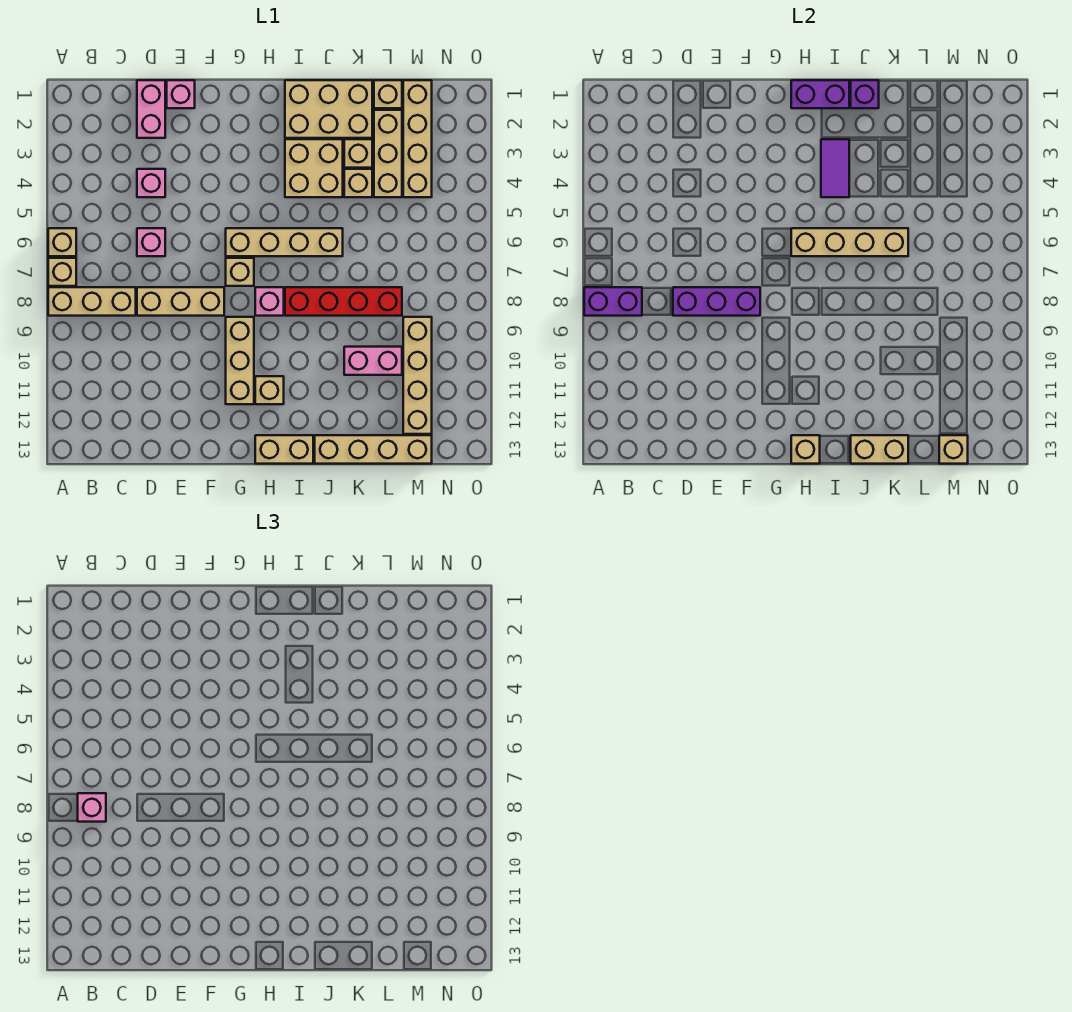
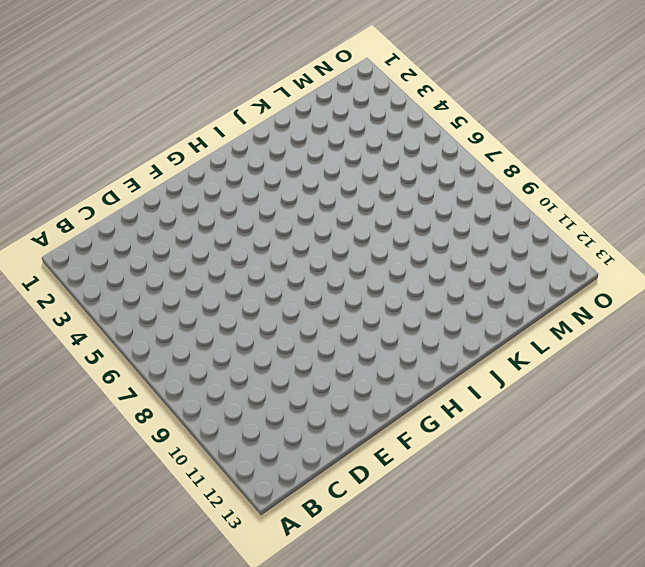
none -> tan 1x1 brick [48,228,76,256]
none -> tan 1x1 brick [48,258,76,286]
none -> tan 1x3 brick [48,287,136,316]
none -> pink 1x2 brick [137,80,165,138]

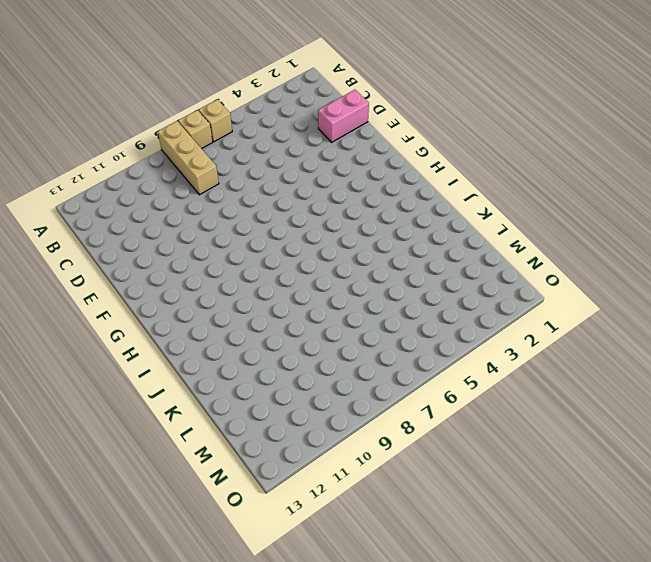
none -> pink 1x1 brick [137,169,165,197]
none -> pink 1x1 brick [137,228,165,256]
none -> tan 1x3 brick [137,287,224,316]
none -> pink 1x1 brick [167,80,195,108]

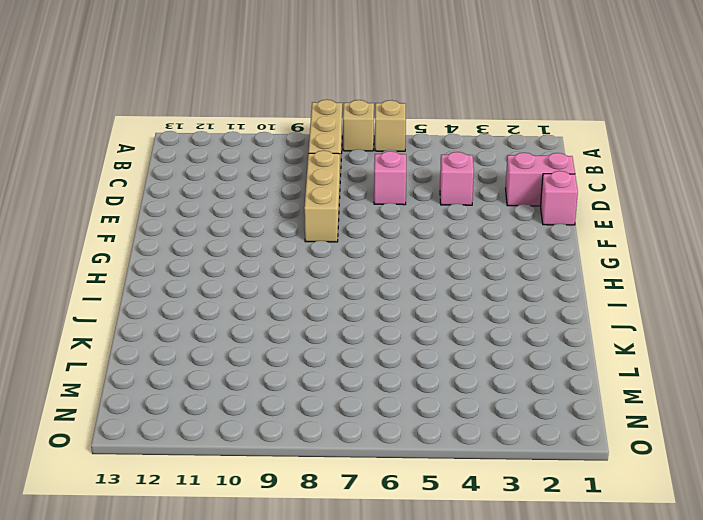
none -> tan 1x4 brick [226,228,343,256]
none -> tan 1x1 brick [226,258,254,286]
none -> tan 1x3 brick [226,317,254,404]
none -> pink 1x1 brick [255,287,284,316]

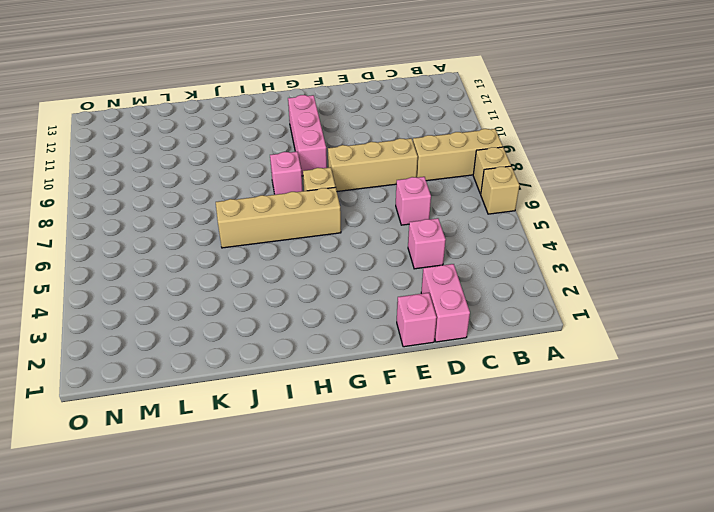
pink 1x3 brick [288,95,327,176] -> tan 1x3 brick [226,317,254,404]
none -> tan 1x1 brick [255,376,284,404]
none -> tan 1x2 brick [255,435,313,464]
none -> tan 2x3 brick [285,80,372,138]
none -> tan 2x2 brick [285,139,343,197]

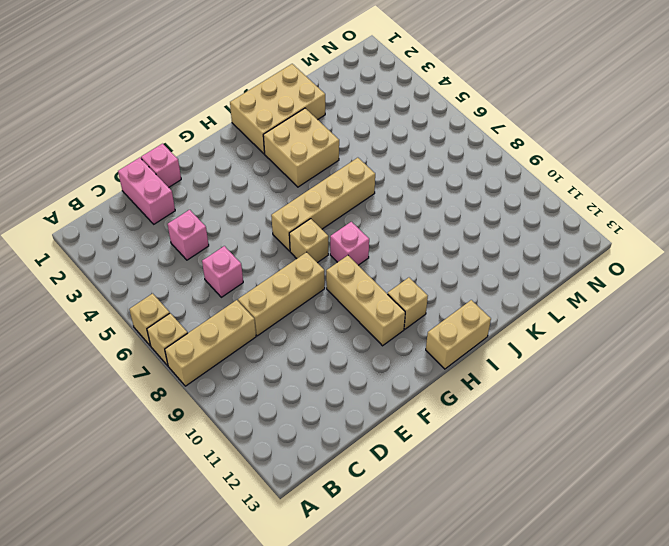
none -> red 1x4 brick [285,287,402,316]
none -> tan 1x4 brick [315,435,432,464]
none -> tan 1x1 brick [344,139,372,168]
none -> tan 1x1 brick [344,169,372,197]

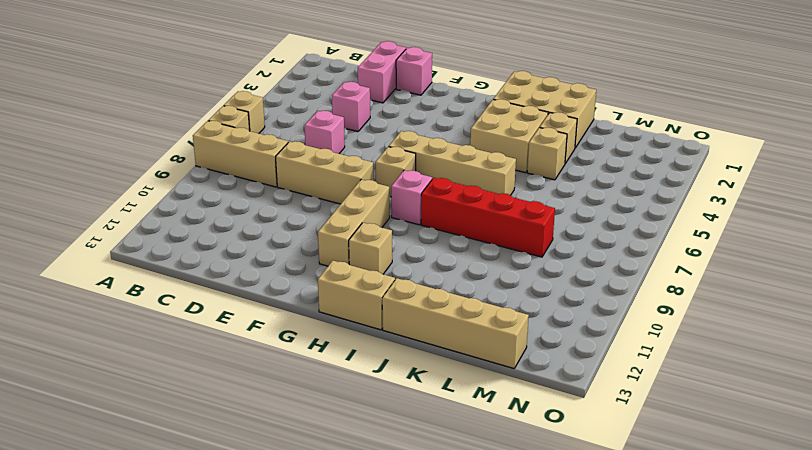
none -> pink 1x2 brick [344,347,402,375]
none -> tan 1x1 brick [374,80,402,108]
none -> tan 1x3 brick [374,110,402,197]
none -> tan 1x4 brick [403,80,432,197]

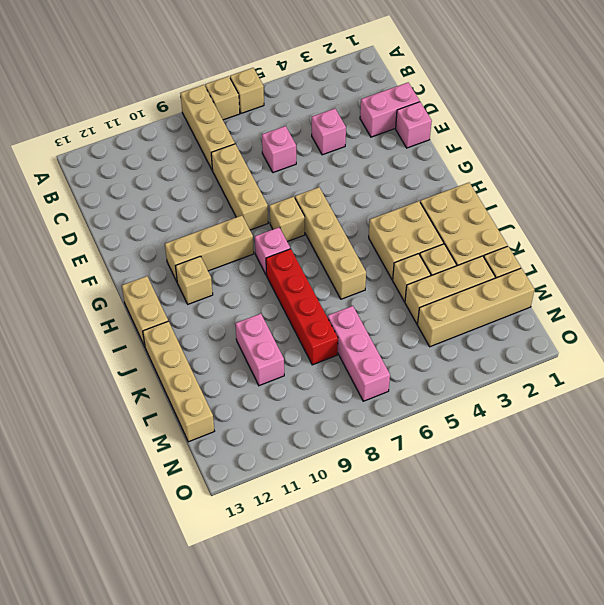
pink 1x3 brick [328,306,390,401] -> none
none -> tan 1x4 brick [403,317,432,434]
none -> purple 1x2 brick [584,287,642,316]
none -> purple 1x3 brick [673,287,760,316]
none -> purple 1x2 brick [791,80,849,108]

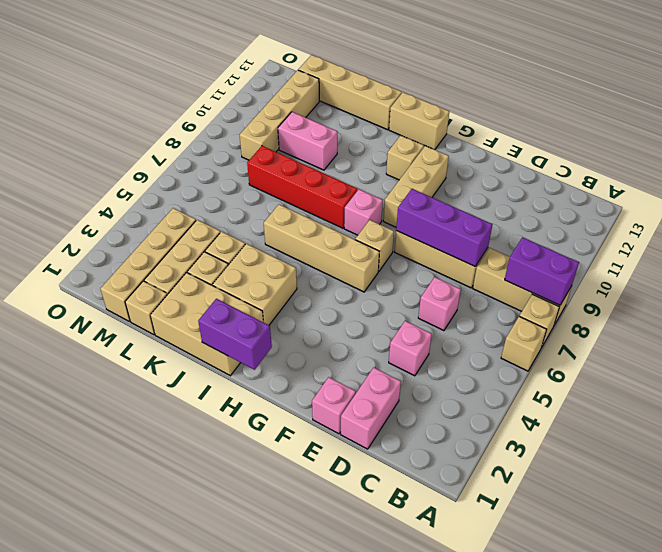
none -> tan 1x4 brick [791,228,908,256]
none -> tan 1x1 brick [791,435,820,464]
none -> purple 1x2 tile [821,139,849,197]
none -> purple 1x1 brick [851,80,879,108]

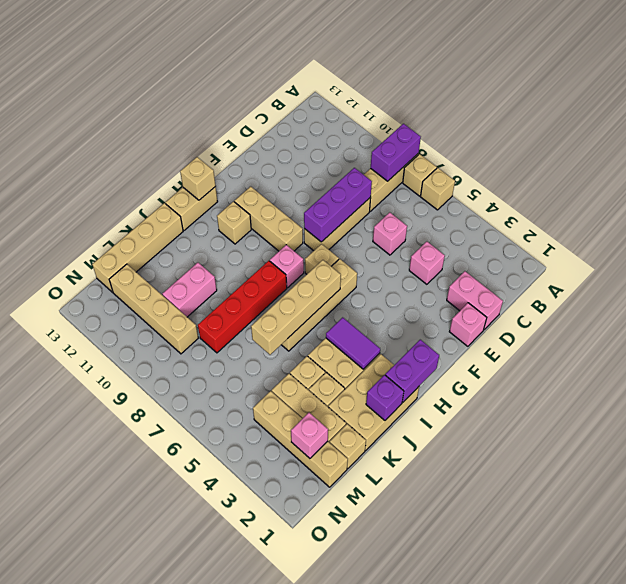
pink 1x1 brick [291,413,328,458] -> pink 1x1 brick moved to [78,793,106,822]
none -> tan 1x2 brick [851,435,908,464]
none -> tan 1x1 brick [939,435,968,464]

